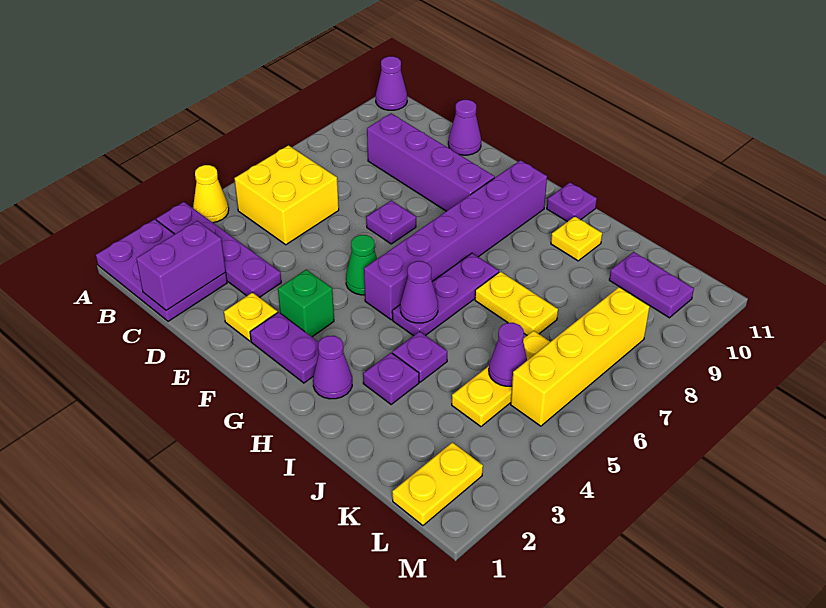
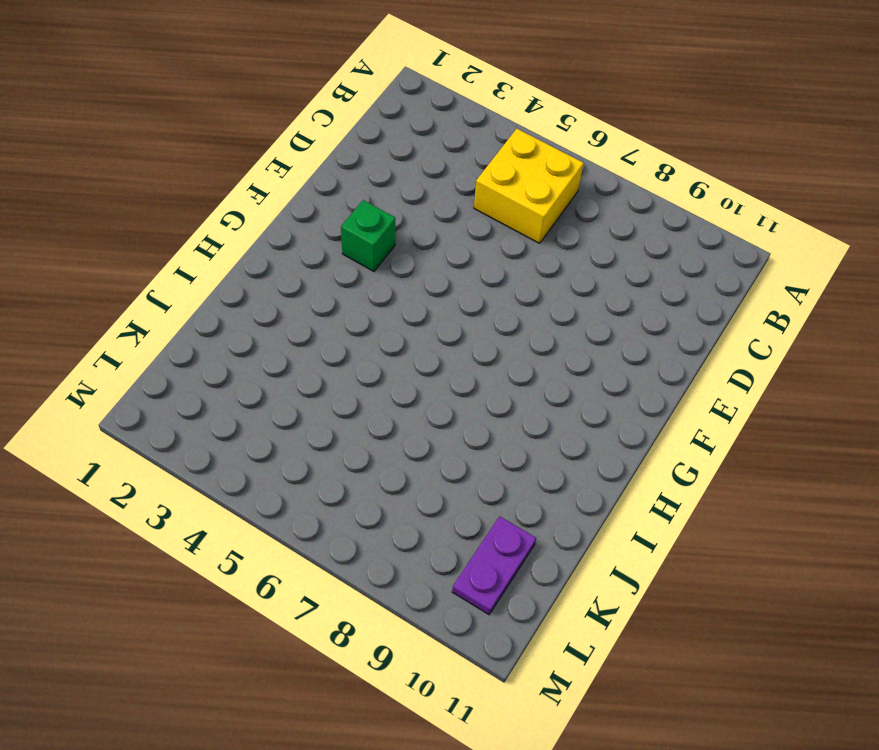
none -> purple 2x3 plate [96,219,227,321]
none -> purple 1x4 plate [156,202,281,297]
none -> yellow 1x1 cone [193,165,229,223]

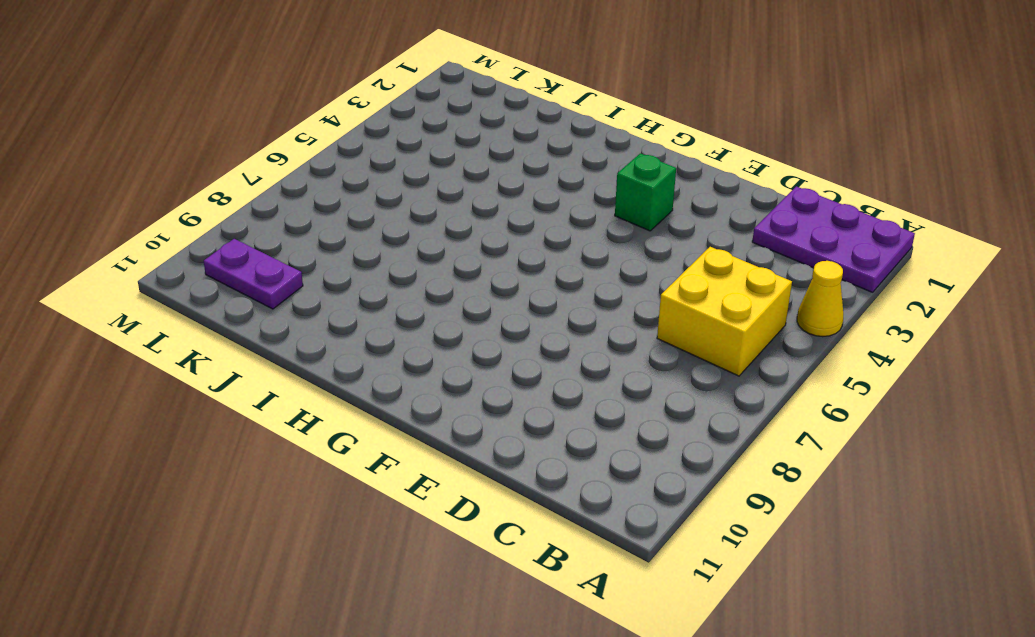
none -> purple 1x4 plate [156,202,281,297]
none -> purple 1x1 cone [376,56,407,110]
none -> purple 1x4 brick [367,113,495,211]

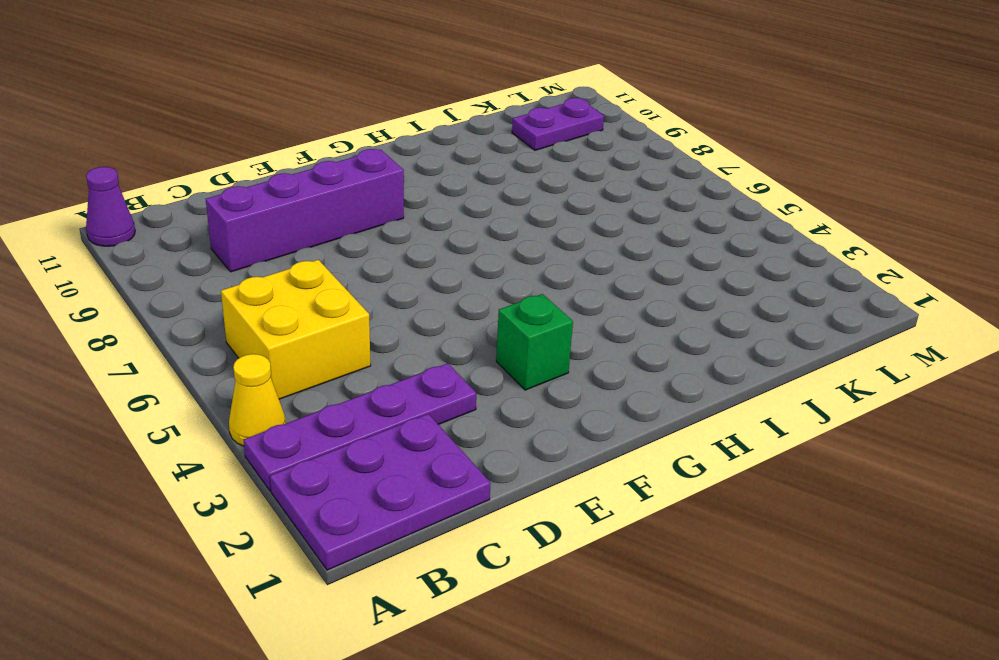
none -> purple 1x1 cone [448,100,481,155]
none -> yellow 1x1 plate [224,292,277,341]
none -> purple 1x1 plate [366,200,416,244]

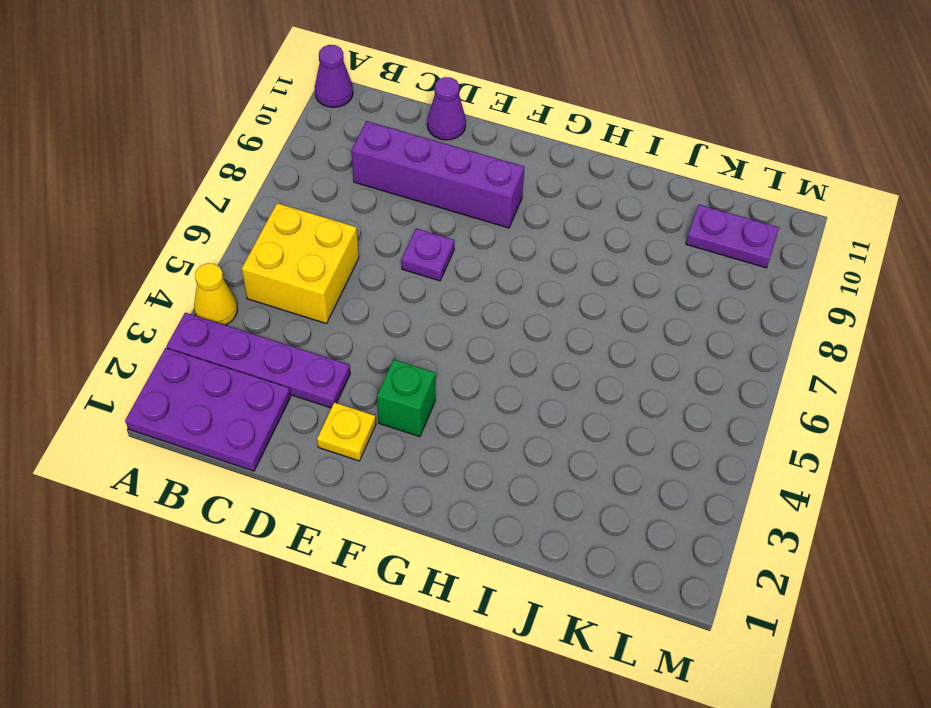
none -> purple 1x2 plate [250,312,319,383]
none -> green 1x1 cone [346,235,377,295]
none -> purple 1x6 brick [364,160,547,320]

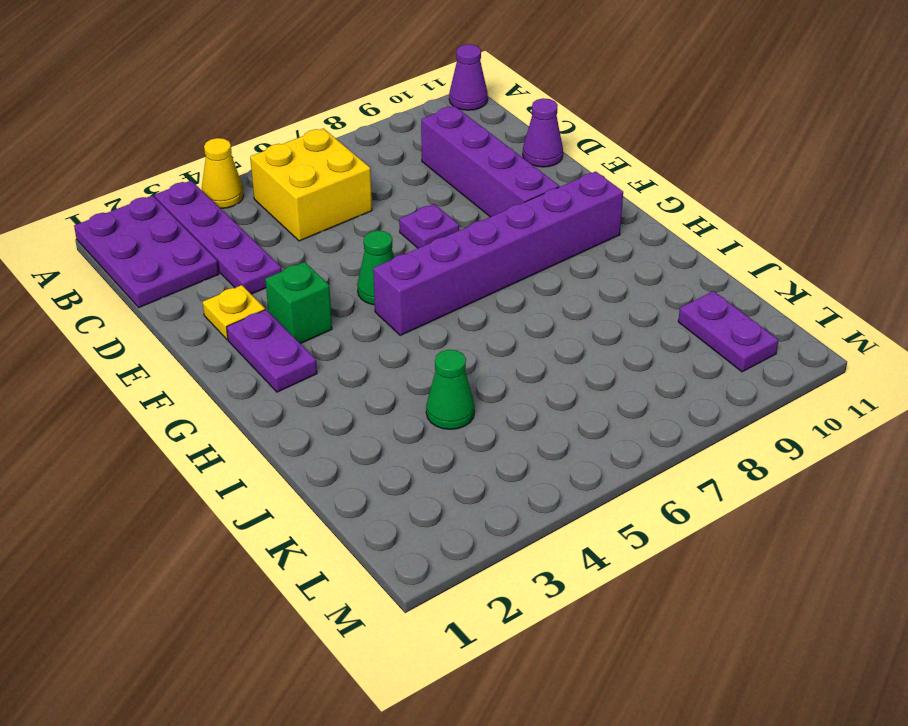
green 1x1 cone [426,350,475,429] -> none
none -> purple 1x1 cone [313,336,352,399]
none -> purple 1x3 plate [392,253,499,336]
none -> purple 1x1 plate [547,183,597,222]

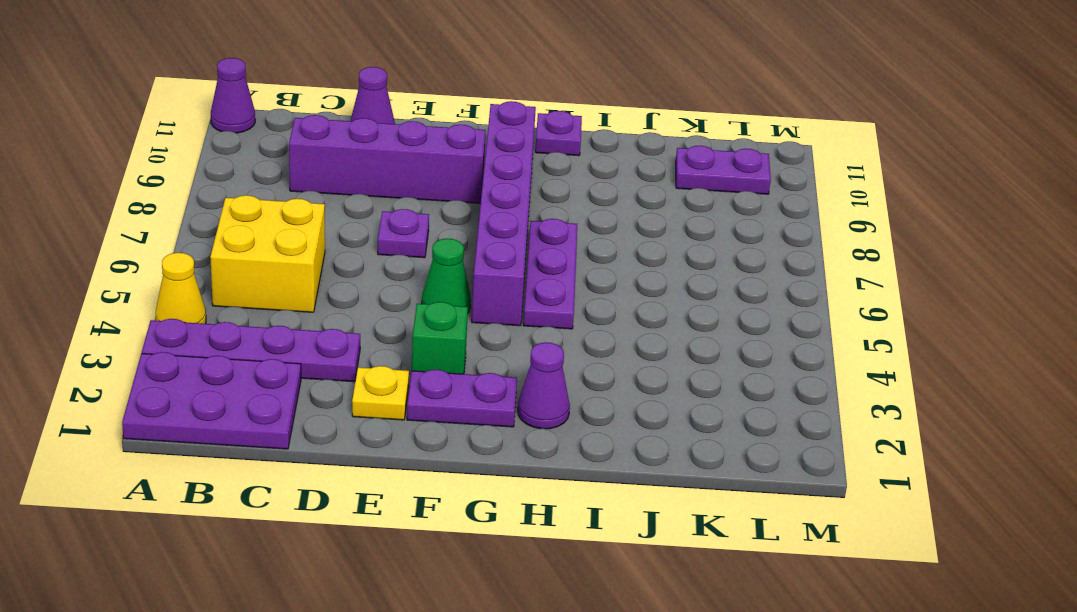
none -> purple 1x1 plate [363,353,419,404]
none -> purple 1x1 plate [392,331,447,382]
none -> yellow 1x2 plate [475,272,558,335]

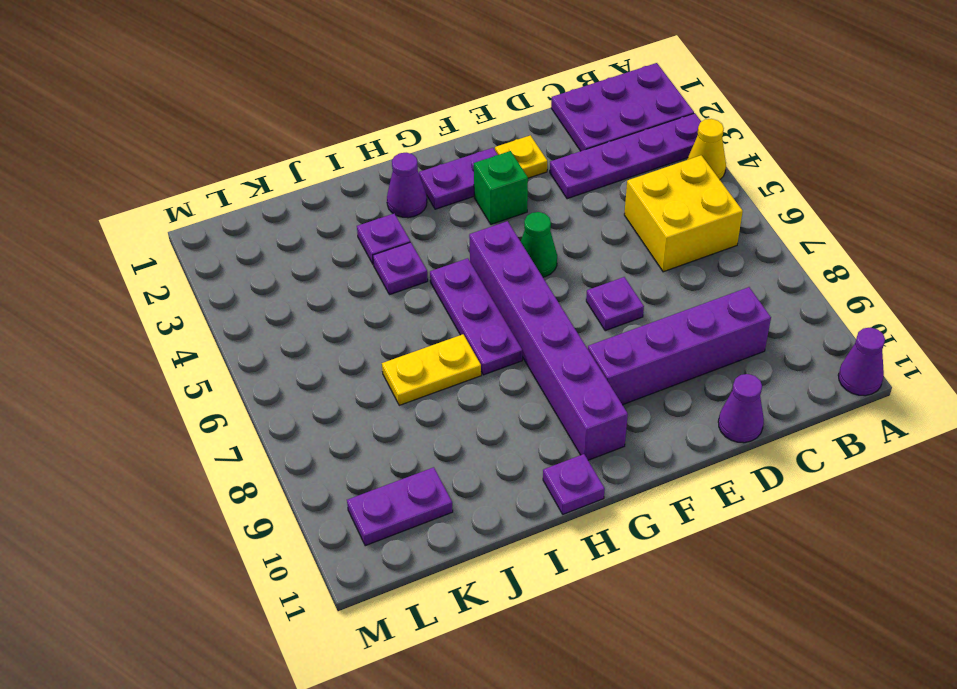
none -> yellow 1x1 plate [551,216,602,261]
none -> yellow 1x3 plate [452,331,550,427]
none -> yellow 1x2 plate [392,442,483,526]

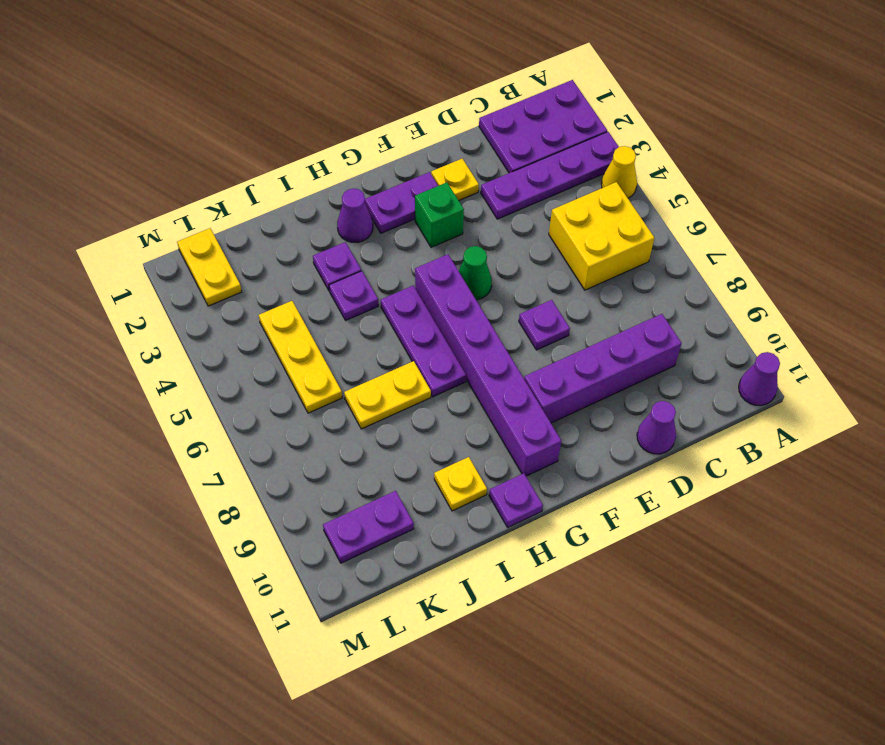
none -> yellow 1x4 brick [511,287,650,426]
none -> purple 1x2 brick [136,221,226,311]
none -> purple 1x1 cone [400,261,438,323]

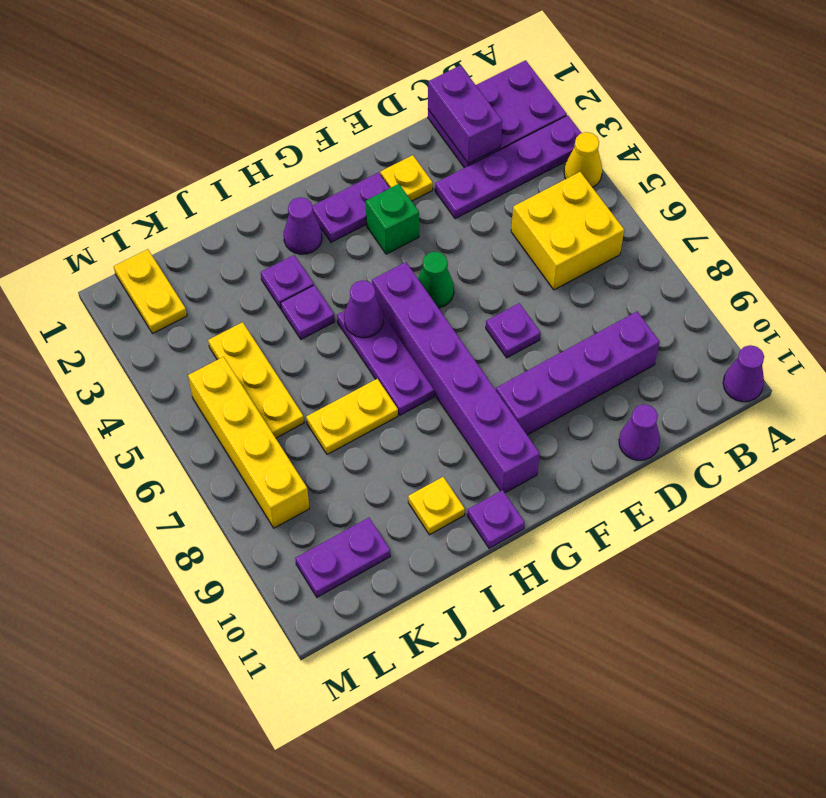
none -> purple 1x1 cone [489,323,527,386]

